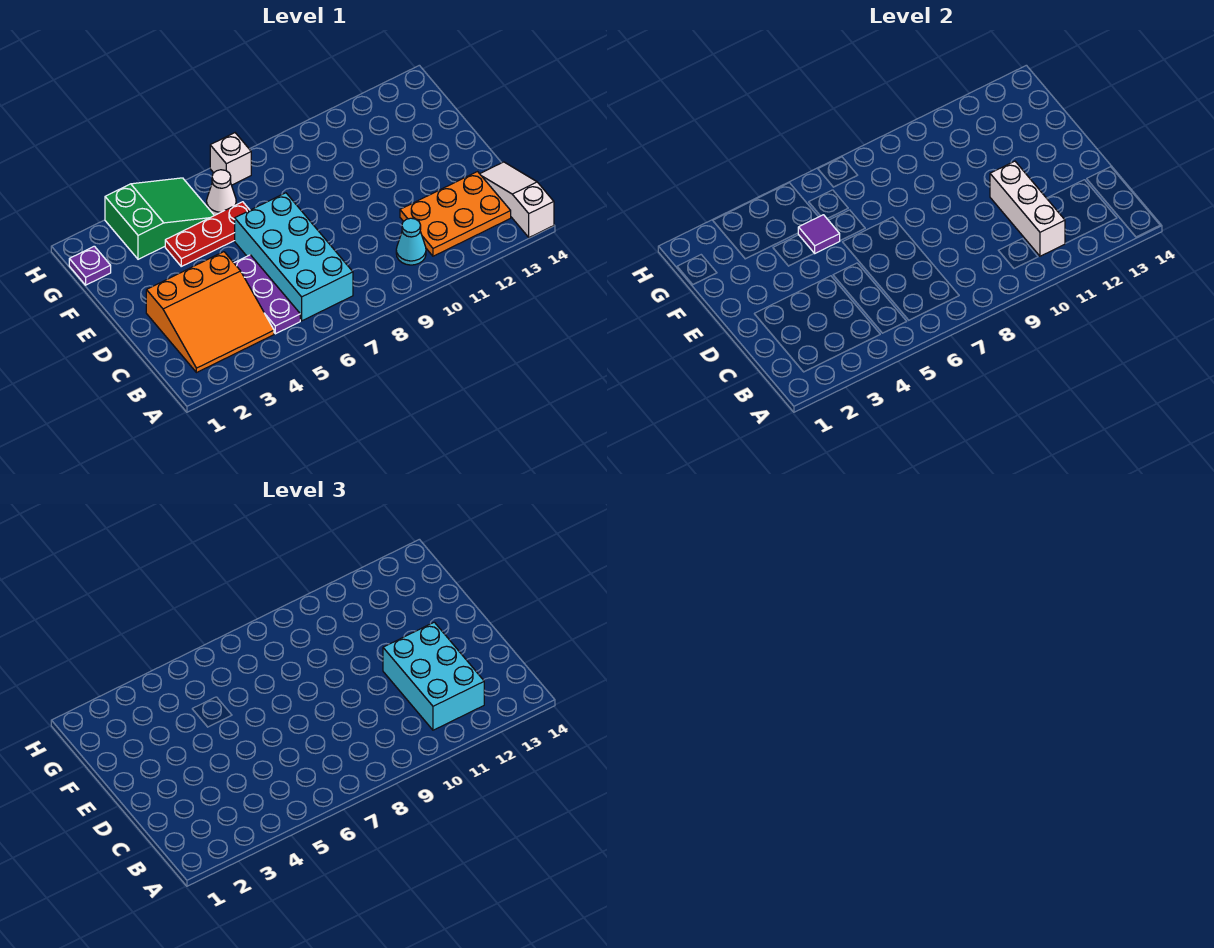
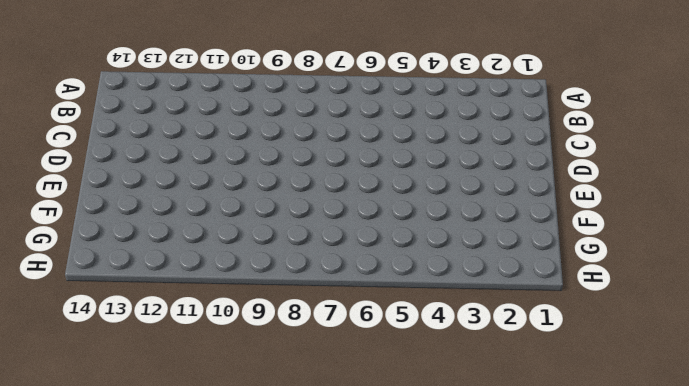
none -> white 1x3 slope [480,162,554,237]
none -> orange 3x3 slope [146,252,274,373]
none -> purple 1x3 plate [234,255,300,334]

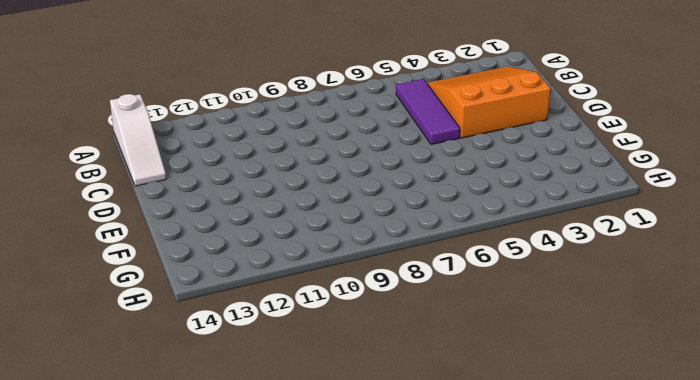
purple 1x3 tile [396,79,460,144] -> purple 1x3 plate [234,255,300,334]
none -> cyan 2x4 brick [235,193,353,321]
none -> cyan 1x1 cone [396,218,426,265]
none -> orange 2x3 plate [400,172,511,256]

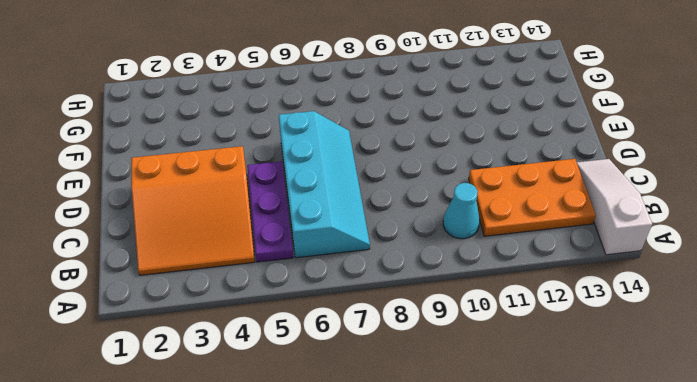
cyan 2x4 slope [279,111,370,258] -> cyan 2x4 brick [235,193,353,321]
none -> red 1x3 plate [165,202,250,266]
none -> purple 1x1 plate [69,246,111,285]
none -> green 2x3 slope [105,178,214,259]

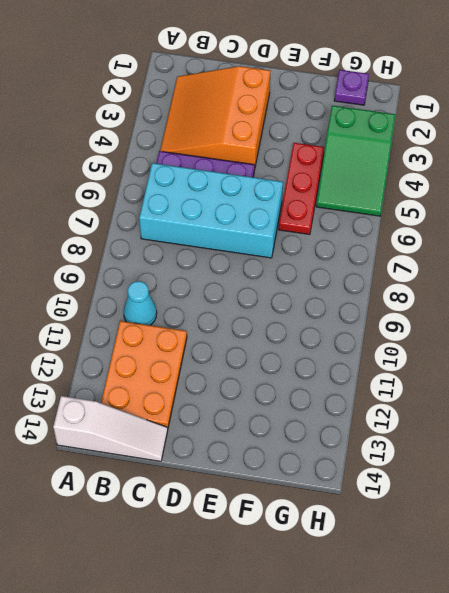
none -> white 1x1 cone [207,170,236,215]
none -> white 1x1 brick [210,133,251,185]
none -> white 1x3 brick [990,161,1065,256]

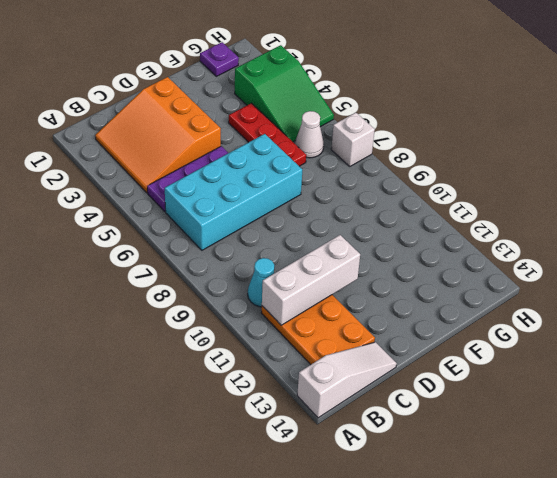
none -> purple 1x1 tile [798,215,840,253]
none -> cyan 2x3 brick [383,622,484,730]

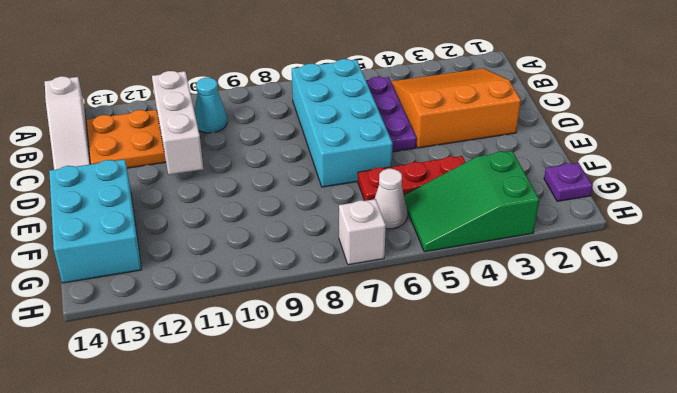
cyan 2x3 brick [49,159,142,283] -> cyan 2x3 brick moved to [383,622,484,730]
none -> purple 1x1 tile [798,215,840,253]

